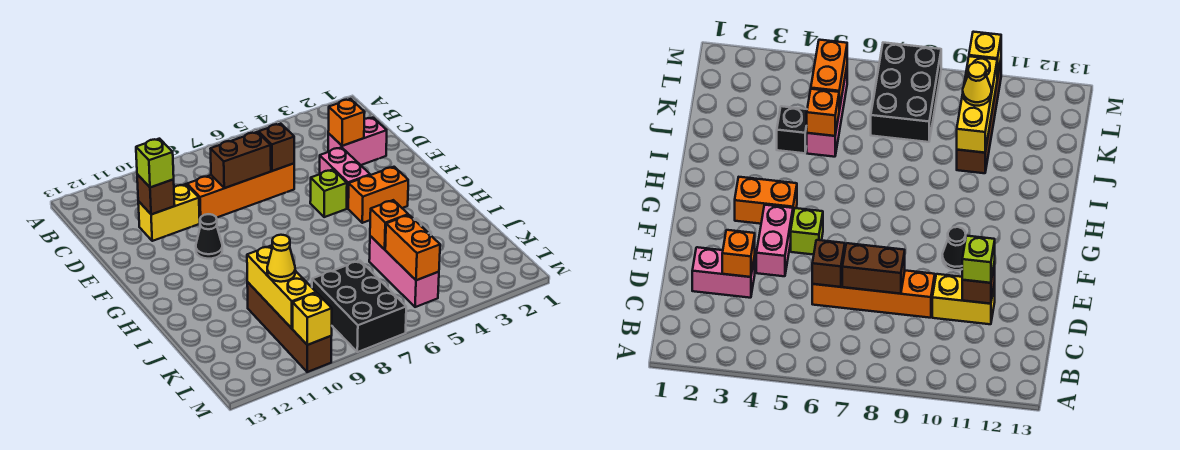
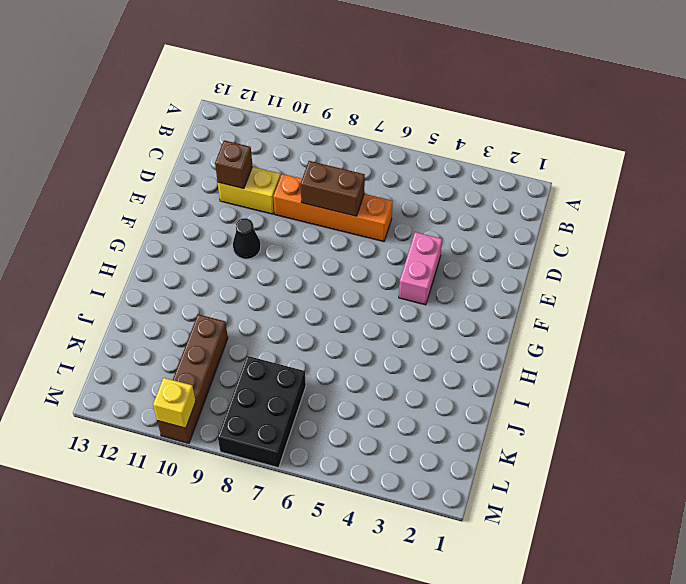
none -> pink 1x2 brick [328,118,387,165]
none -> lime 1x1 brick [310,170,347,217]
none -> orange 1x2 brick [348,167,408,223]

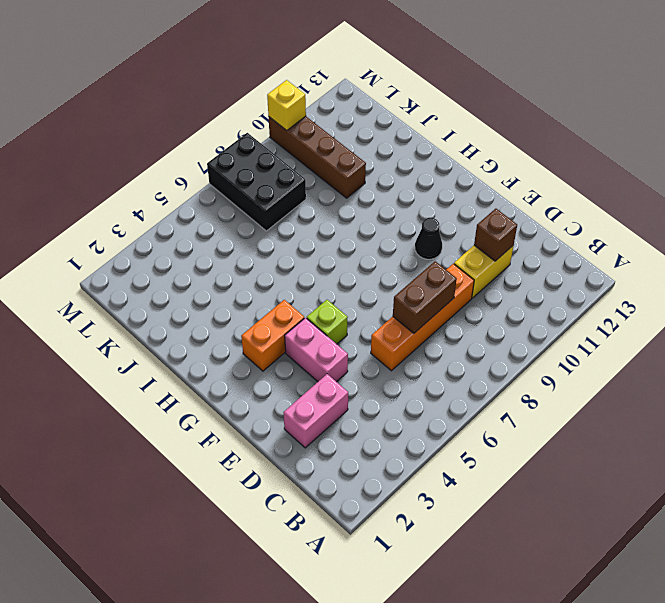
none -> black 1x1 brick [777,106,807,153]
none -> pink 1x3 brick [369,236,439,307]
none -> orange 1x1 brick [328,99,365,146]

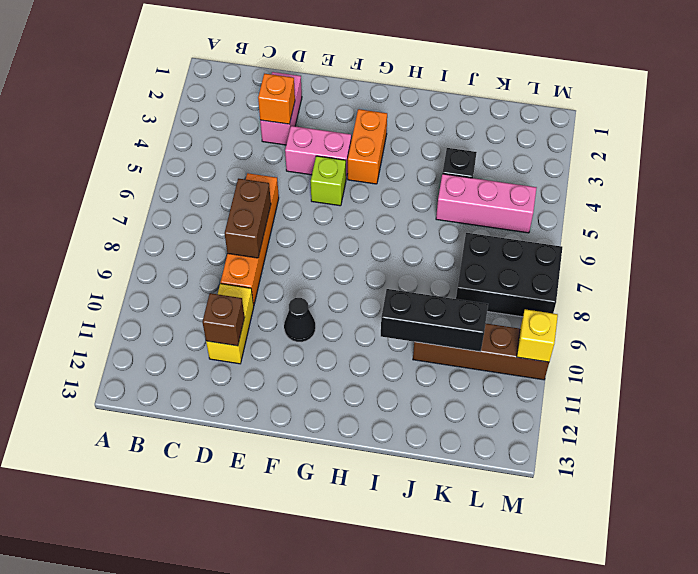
black 1x3 brick [381,289,488,352] -> yellow 1x3 brick [247,246,316,328]
none -> brown 1x1 brick [258,124,294,171]
none -> orange 1x1 brick [370,200,408,250]
none -> orange 1x2 brick [385,215,440,280]

